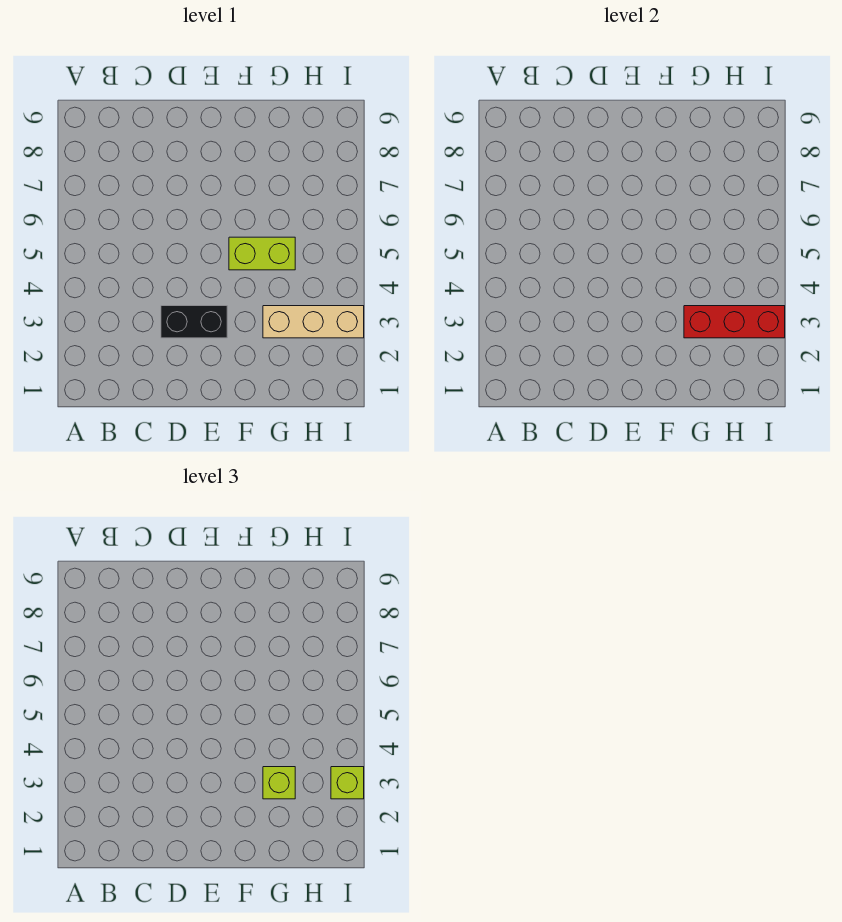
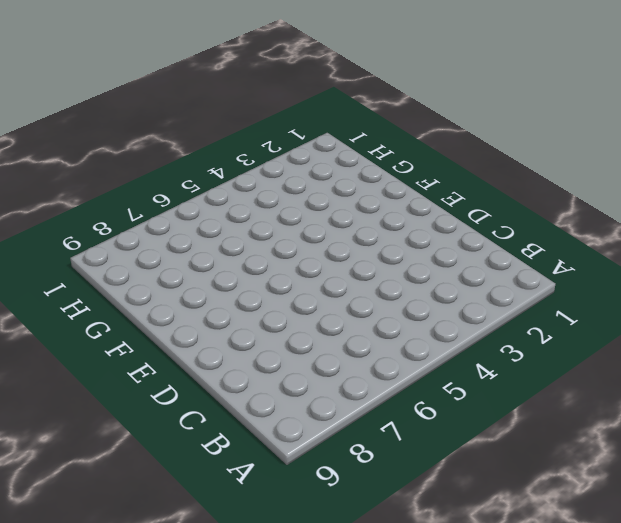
none -> black 1x2 brick [161,306,227,338]
none -> lime 1x2 brick [229,237,295,270]

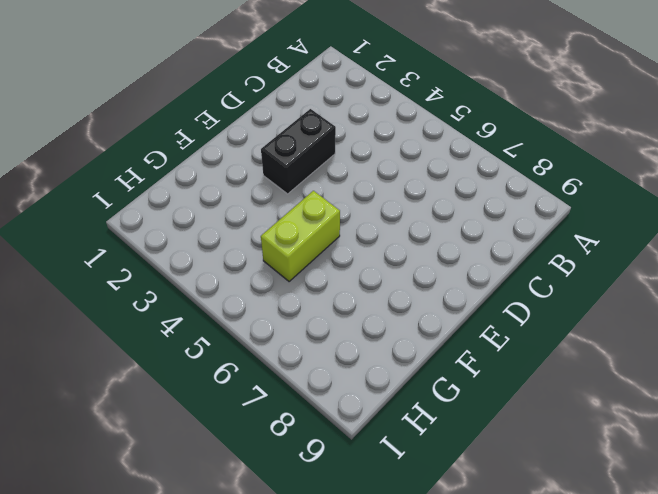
none -> tan 1x3 brick [263,306,364,338]
none -> red 1x3 brick [684,306,785,338]

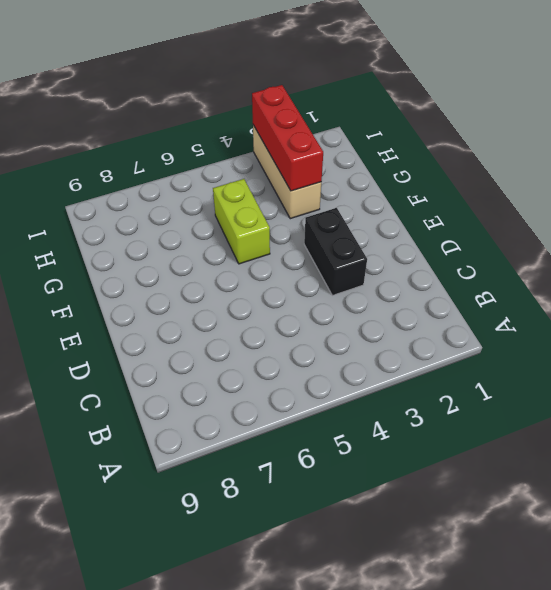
none -> lime 1x1 brick [263,767,295,799]
none -> lime 1x1 brick [331,767,364,799]

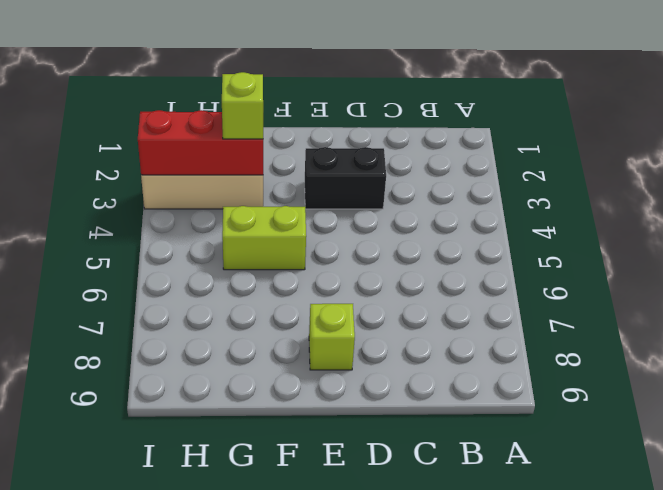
lime 1x1 brick [309,304,355,370] -> lime 1x1 brick moved to [331,767,364,799]

